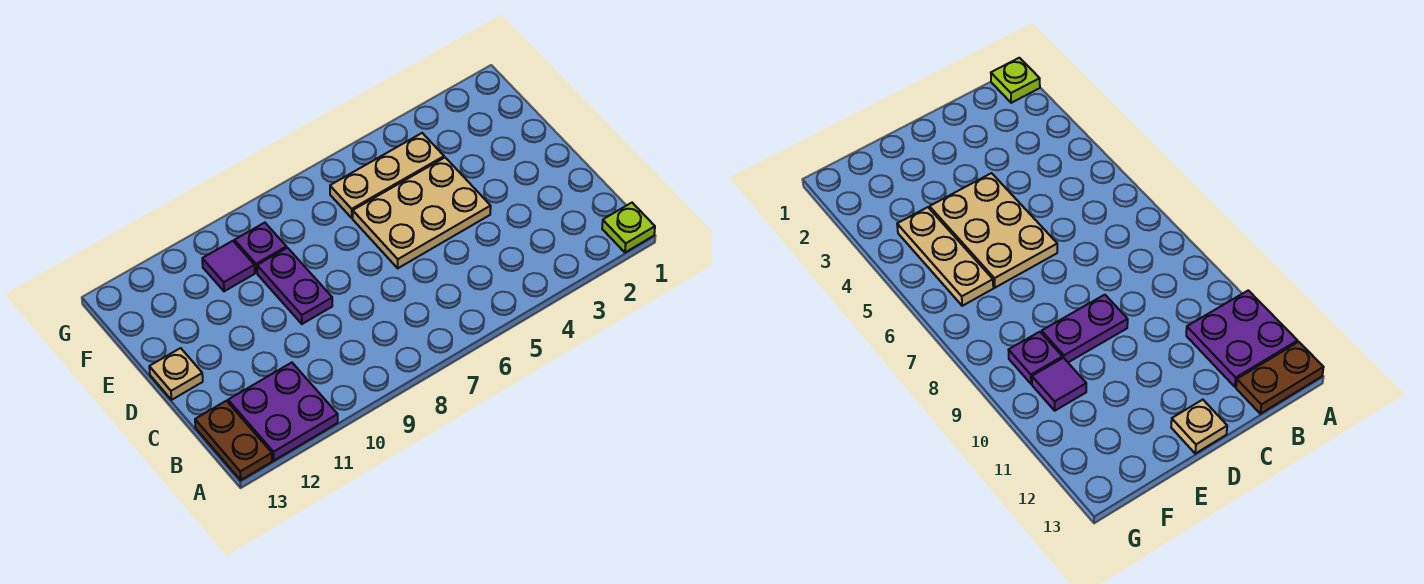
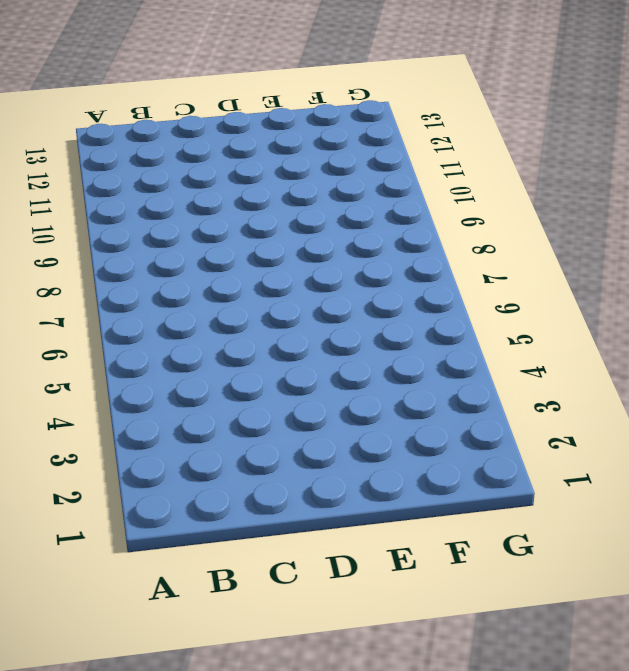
none -> lime 1x1 plate [602,203,655,252]
none -> purple 2x2 plate [228,363,338,461]

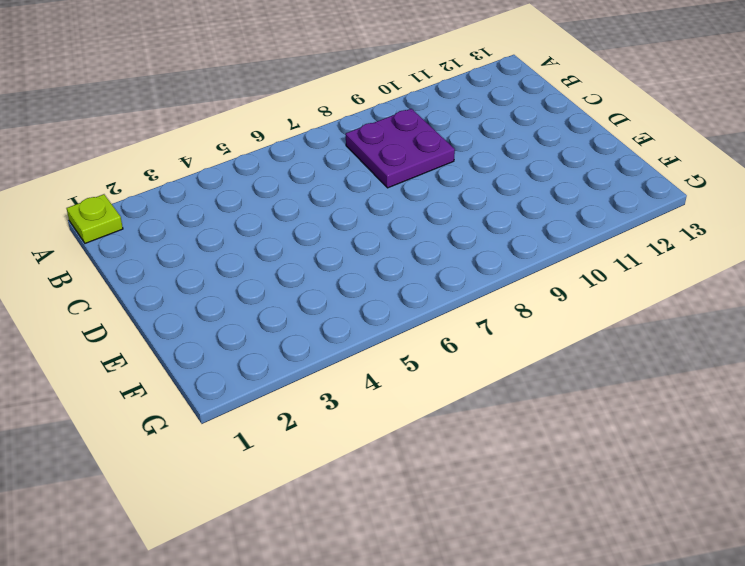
purple 2x2 plate [346,109,455,188] -> purple 2x2 plate moved to [228,363,338,461]
none -> brown 1x2 plate [195,401,272,480]
none -> tan 2x3 plate [353,158,491,268]

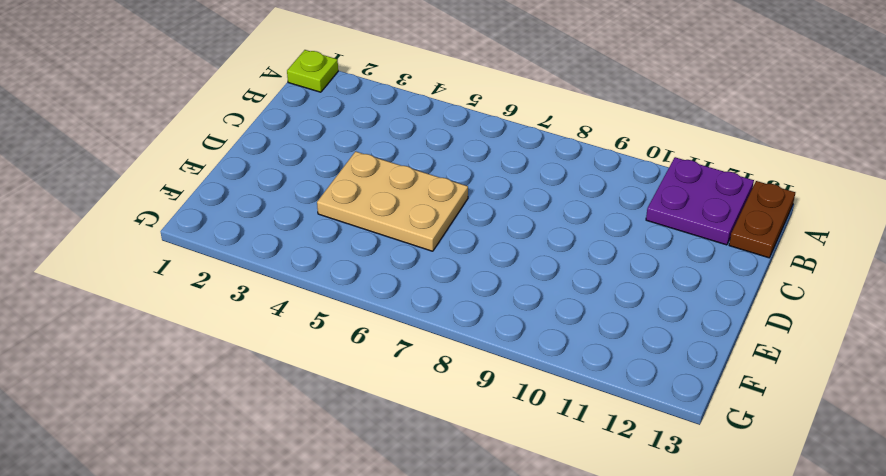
none -> purple 1x2 plate [257,248,332,324]
none -> tan 1x1 plate [149,348,203,400]

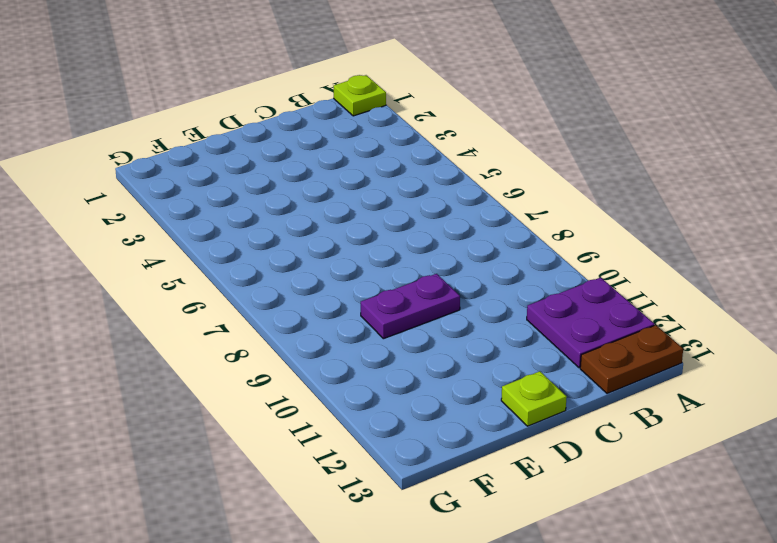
lime 1x1 plate [501,371,567,426] -> tan 1x1 plate [149,348,203,400]
none -> tan 2x3 plate [353,158,491,268]
none -> tan 1x3 plate [330,133,444,218]

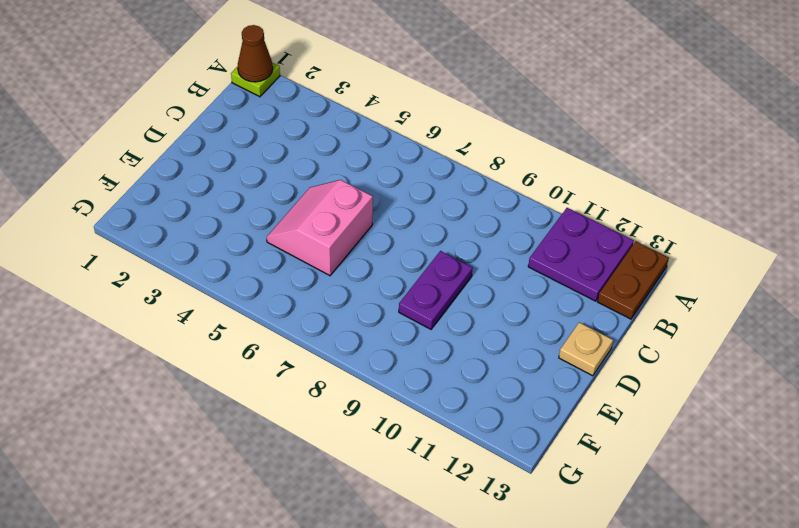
brown 1x1 cone [238,25,273,82] -> none
pink 2x2 slope [267,180,373,276] -> tan 2x3 plate [353,158,491,268]
none -> tan 1x3 plate [330,133,444,218]
none -> purple 1x1 plate [234,223,287,273]

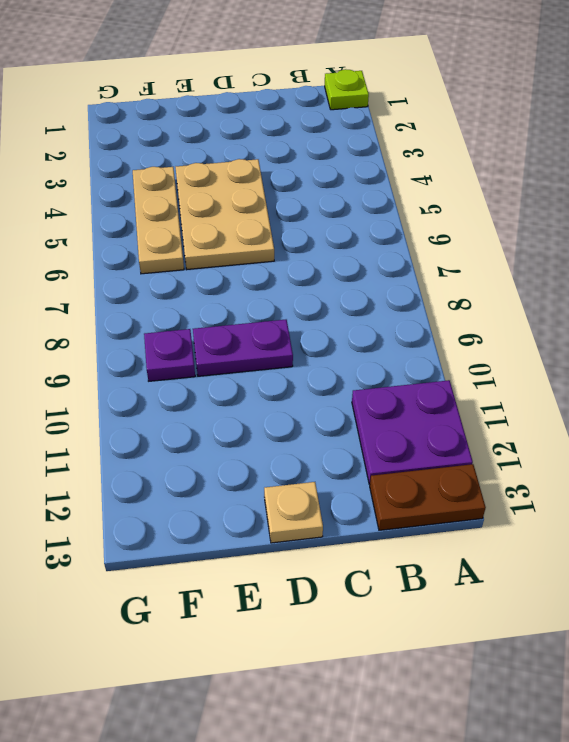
none -> purple 1x1 tile [202,241,255,291]

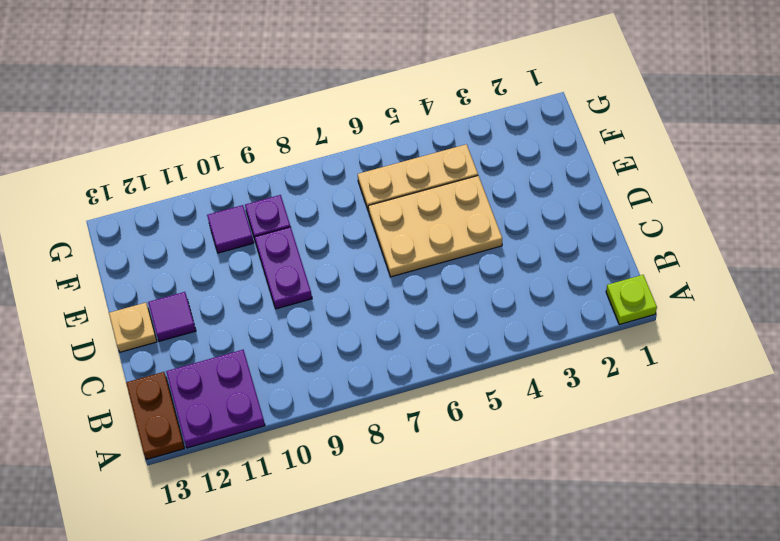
purple 1x1 tile [148,292,196,341] -> none

